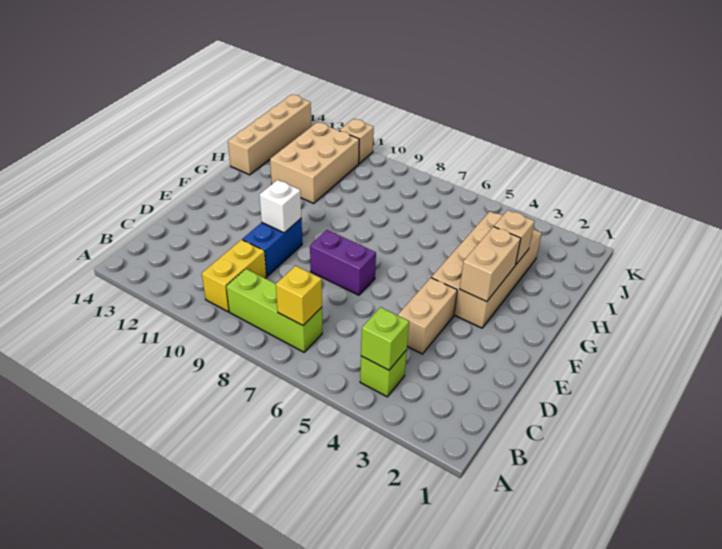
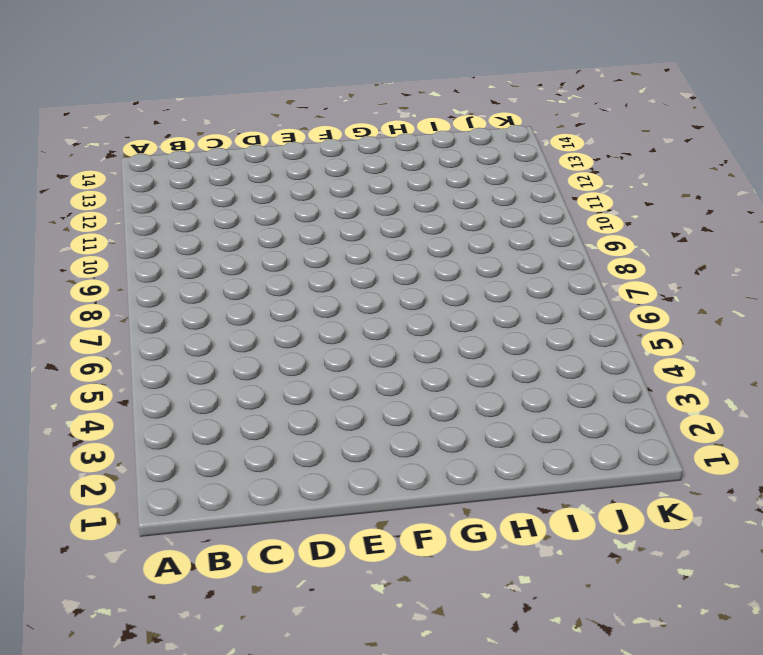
none -> lime 1x1 brick [360,350,407,397]
none -> lime 1x3 brick [226,269,322,352]
none -> yellow 1x2 brick [202,240,266,312]

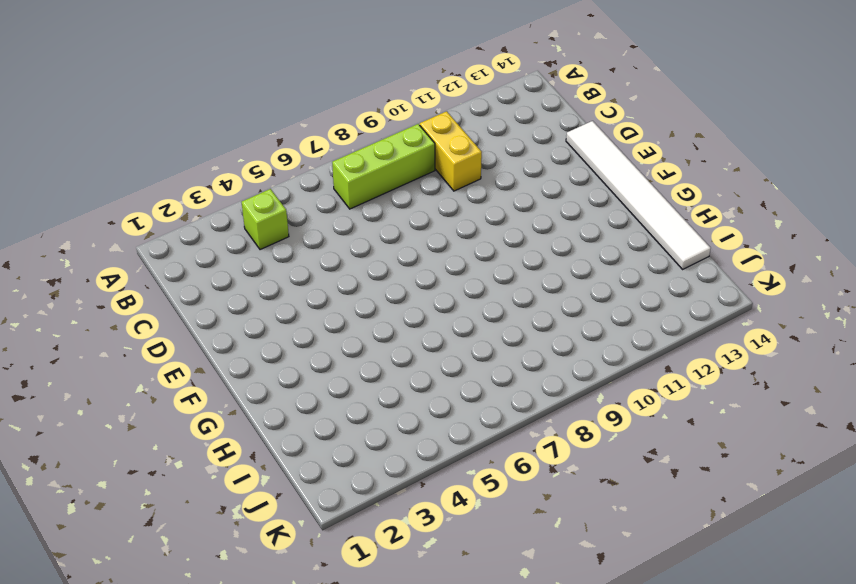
white 1x6 tile [566,121,711,269] -> tan 1x4 brick [228,95,311,175]
none -> tan 1x2 brick [398,278,457,354]
none -> blue 1x2 brick [243,218,302,276]
none -> purple 1x2 brick [310,230,376,295]

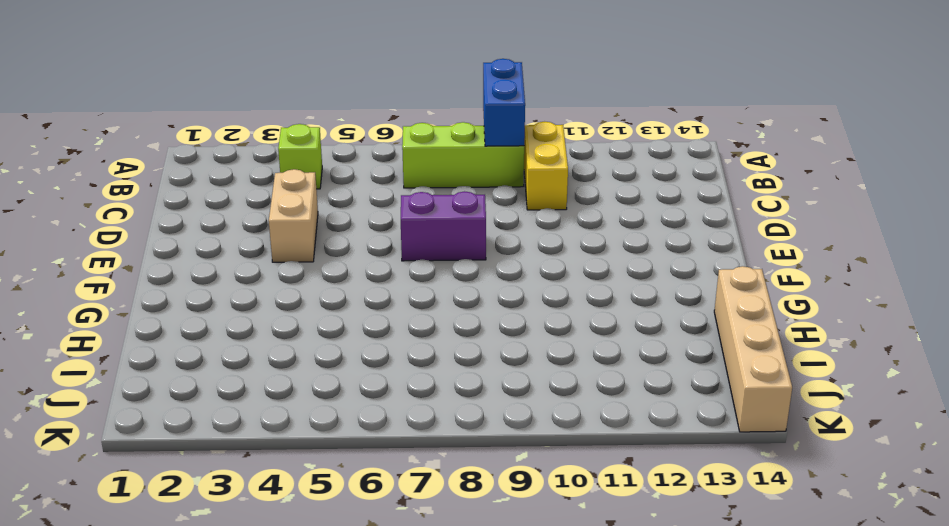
blue 1x2 brick [483,59,525,146] -> blue 1x2 brick moved to [243,218,302,276]
none -> tan 2x4 brick [431,212,542,328]
none -> tan 2x3 brick [270,122,359,203]
none -> tan 1x1 brick [339,119,374,163]

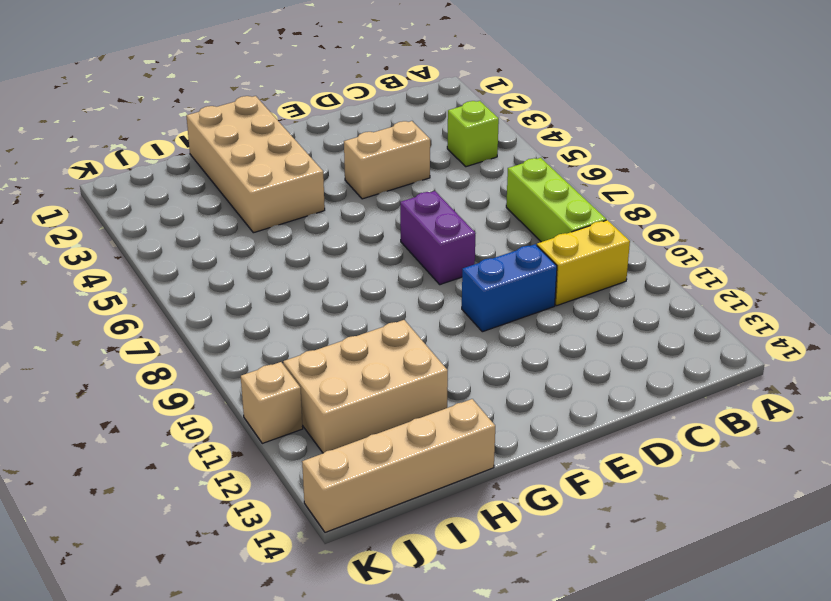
tan 2x4 brick [186,96,325,233] -> tan 2x4 brick turned to [431,212,542,328]
none -> lime 1x1 brick [361,307,409,370]
none -> yellow 1x1 brick [276,266,322,325]
none -> white 1x1 brick [259,180,301,233]

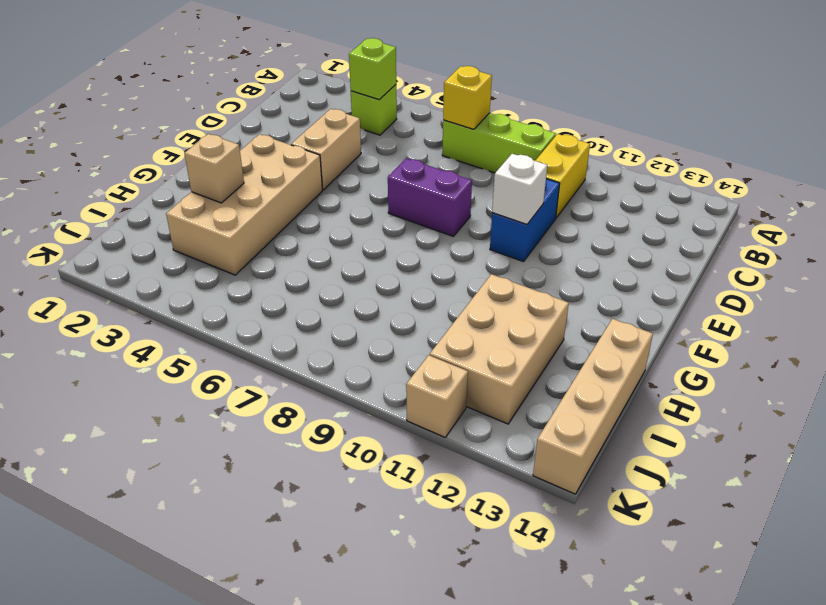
none -> tan 1x2 brick [460,227,521,302]

